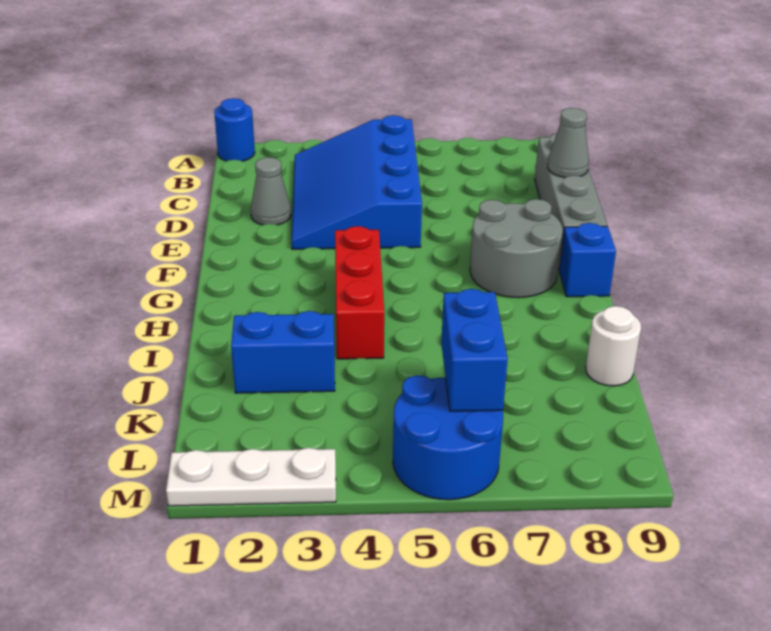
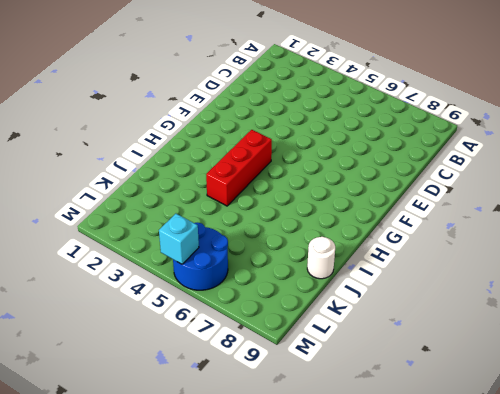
cyan 1x1 brick [159,214,199,264] -> none
none -> blue 1x1 round brick [214,98,255,161]
none -> blue 3x4 slope [291,115,422,249]
none -> grey 1x4 brick [535,134,607,270]

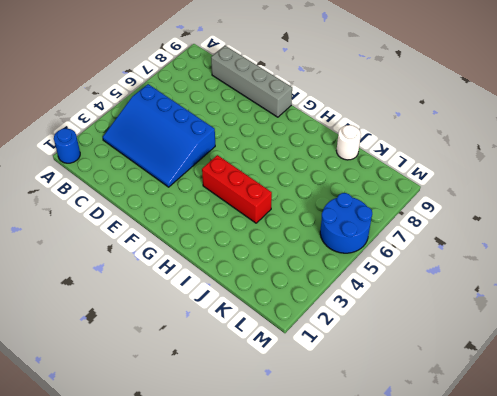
none -> grey 1x1 cone [251,157,291,225]
none -> grey 2x2 round brick [470,199,563,298]
none -> blue 1x1 brick [559,223,616,297]

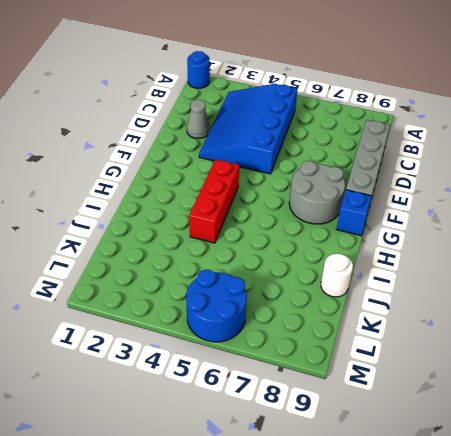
none -> blue 1x2 brick [231,311,335,393]
none -> white 1x3 plate [166,448,336,506]
none -> grey 1x1 cone [548,108,589,178]

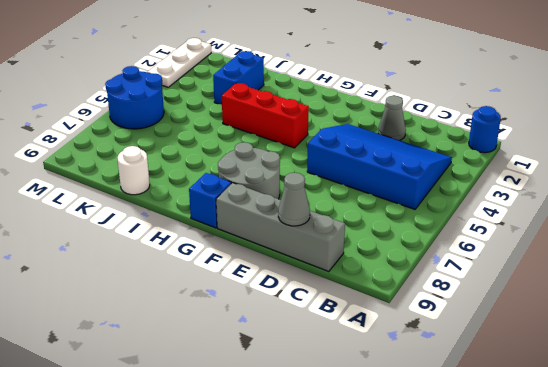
none -> blue 1x2 brick [441,289,508,411]

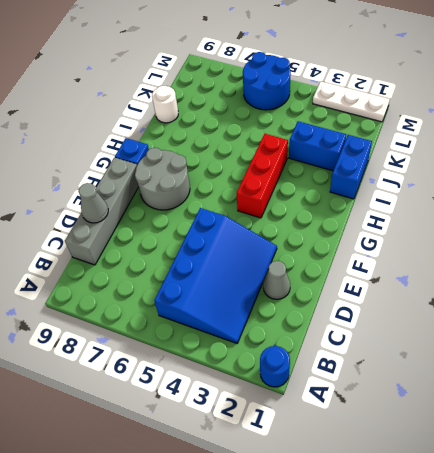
blue 1x2 brick [330,135,372,199] -> blue 1x2 brick moved to [441,289,508,411]

